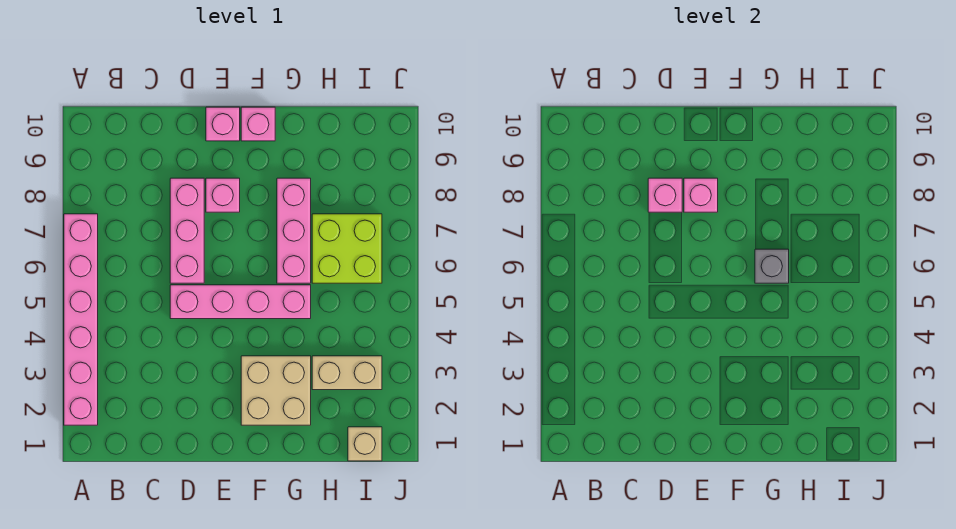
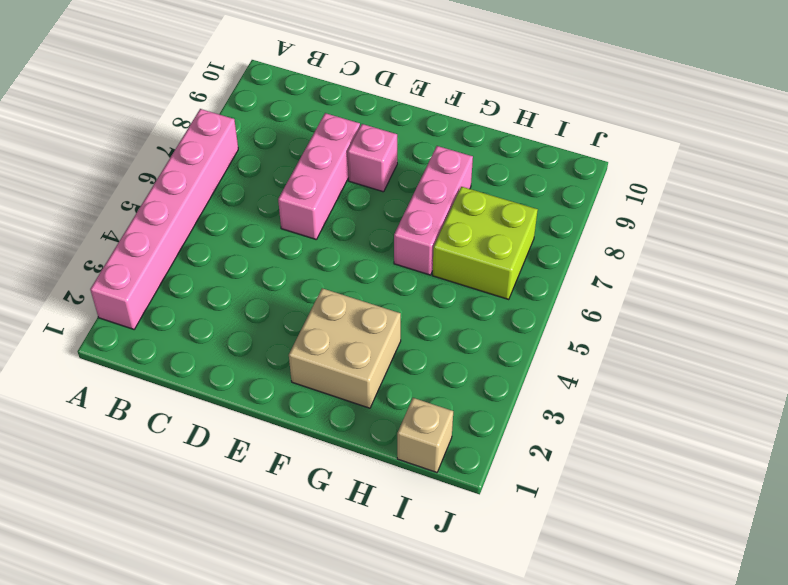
none -> pink 1x4 brick [170,285,311,319]
none -> pink 1x1 brick [206,107,240,141]
none -> pink 1x1 brick [241,107,275,141]

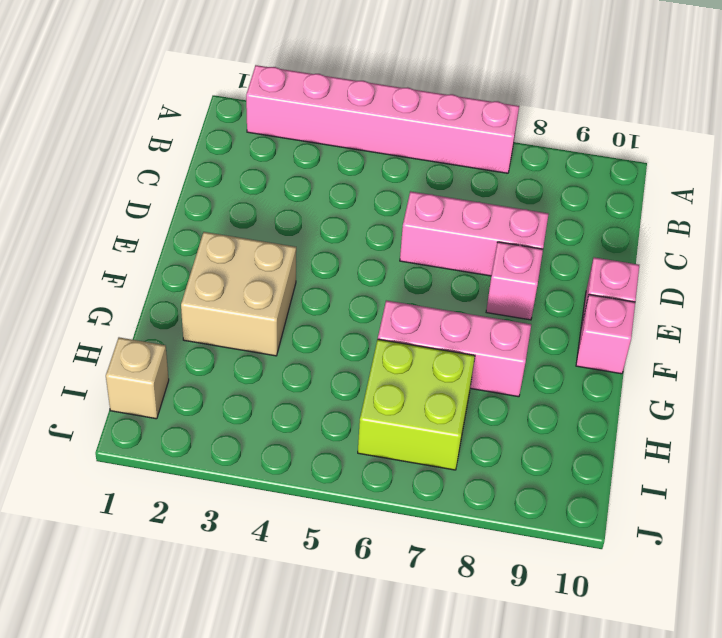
none -> pink 1x4 brick [170,285,311,319]
none -> tan 1x2 brick [312,356,382,390]
none -> pink 1x1 brick [648,178,682,212]

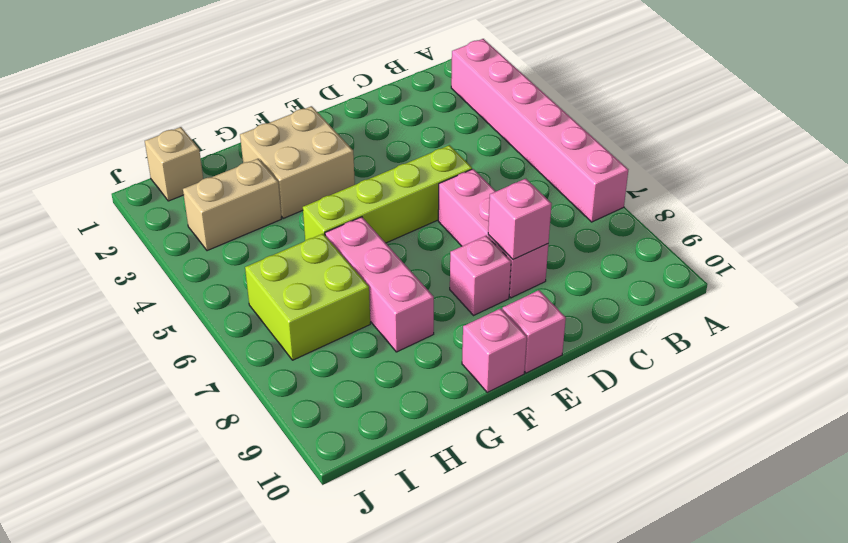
lime 1x4 brick [303,145,472,243] -> pink 1x4 brick [170,285,311,319]
none -> pink 1x1 brick [684,178,718,212]
none -> grey 1x1 brick [755,249,789,283]

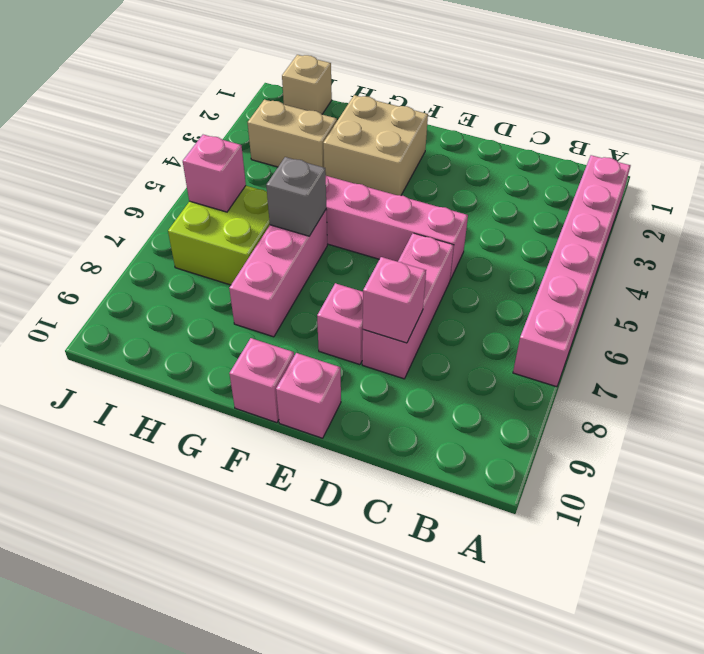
pink 1x1 brick [183,135,246,212] -> pink 1x1 brick moved to [684,178,718,212]

